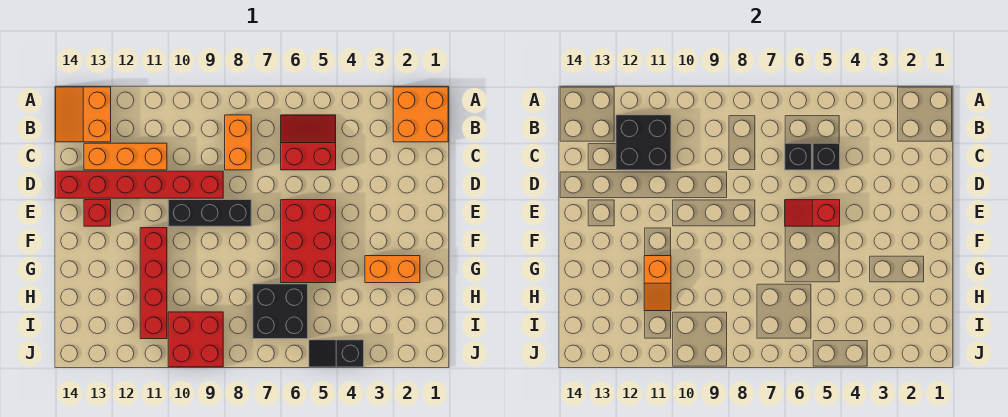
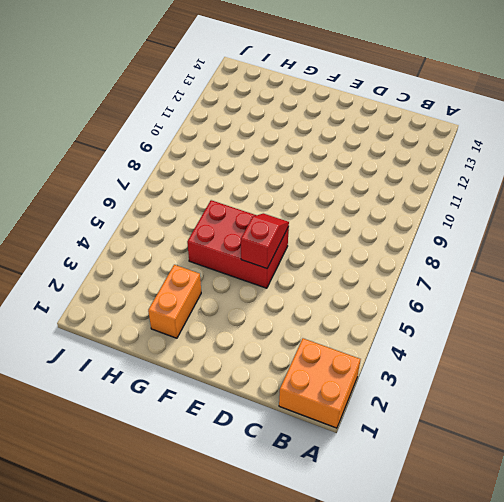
none -> orange 2x2 slope [56,87,111,142]
none -> red 2x2 slope [281,115,336,170]
none -> orange 1x2 brick [225,115,251,170]

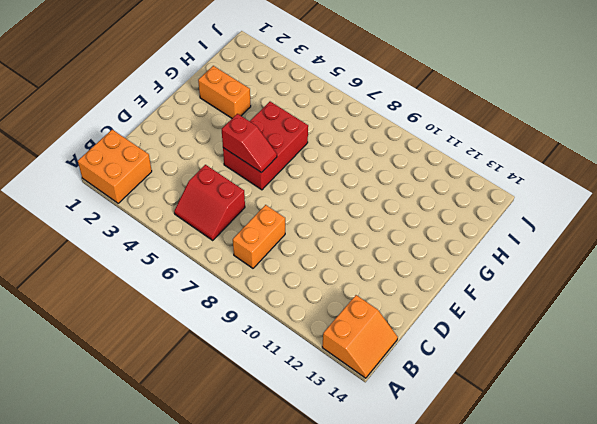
none -> orange 1x3 brick [84,143,167,170]
none -> red 1x6 brick [56,171,223,198]
none -> black 1x3 brick [168,200,251,226]

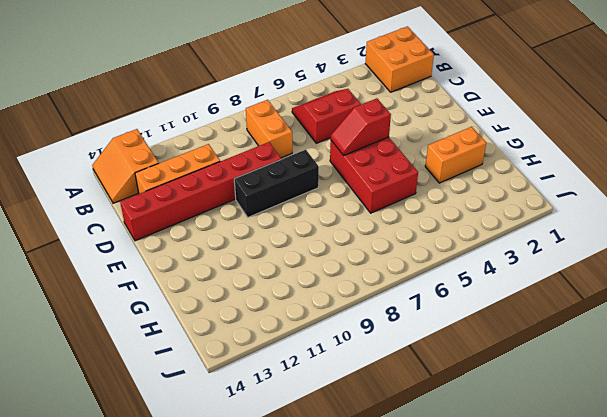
none -> red 1x1 brick [84,200,111,226]
none -> red 1x4 brick [140,228,167,339]
none -> black 2x2 brick [253,284,308,339]

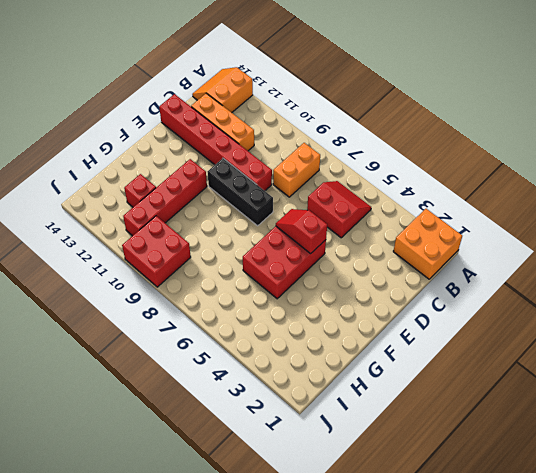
red 1x1 brick [124,174,156,207] -> red 1x1 brick moved to [84,200,111,226]
none -> orange 1x2 brick [365,256,420,283]
none -> black 2x2 brick [253,284,308,339]
none -> black 1x2 slope [309,340,364,367]

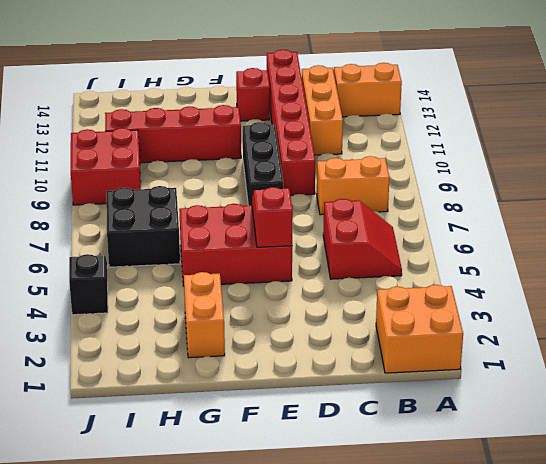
none -> black 2x2 brick [616,115,671,170]
none -> black 1x1 brick [813,143,840,170]
none -> black 1x1 brick [785,143,812,170]

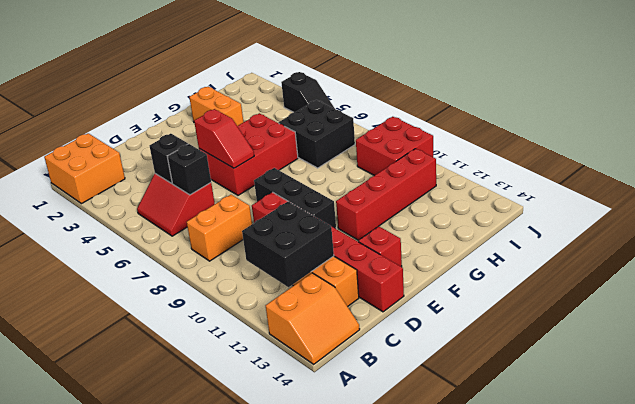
none -> orange 1x2 slope [644,256,671,311]

